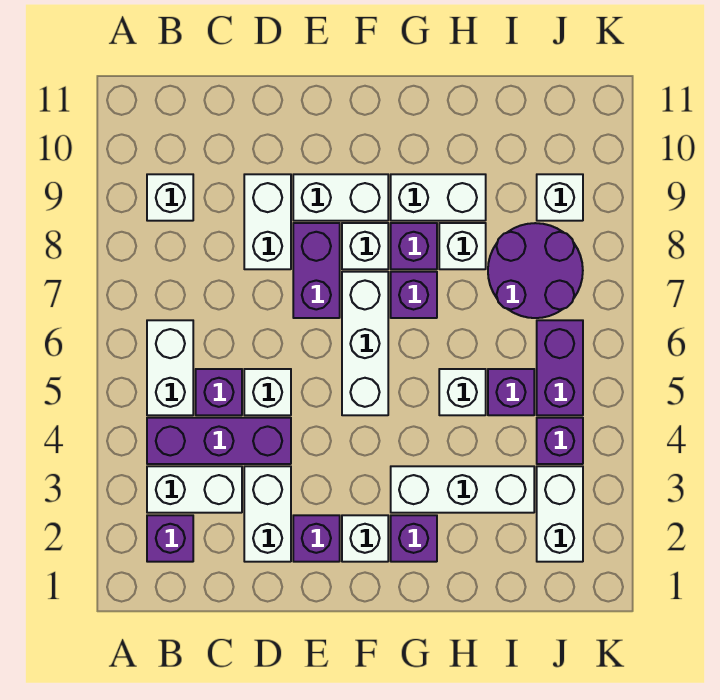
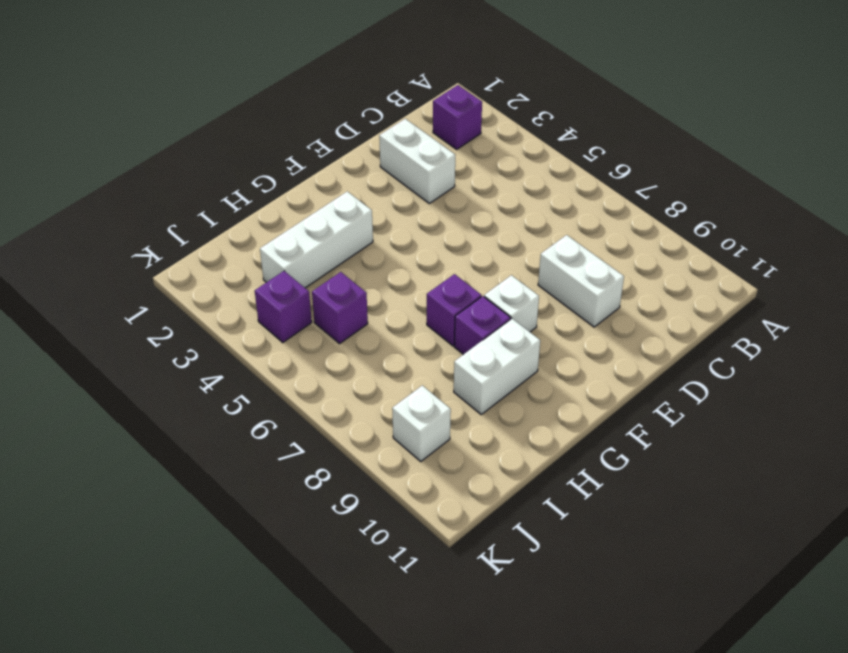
none -> white 1x2 brick [147,466,242,513]
none -> purple 1x3 brick [147,418,291,464]
none -> white 1x2 brick [147,320,193,415]

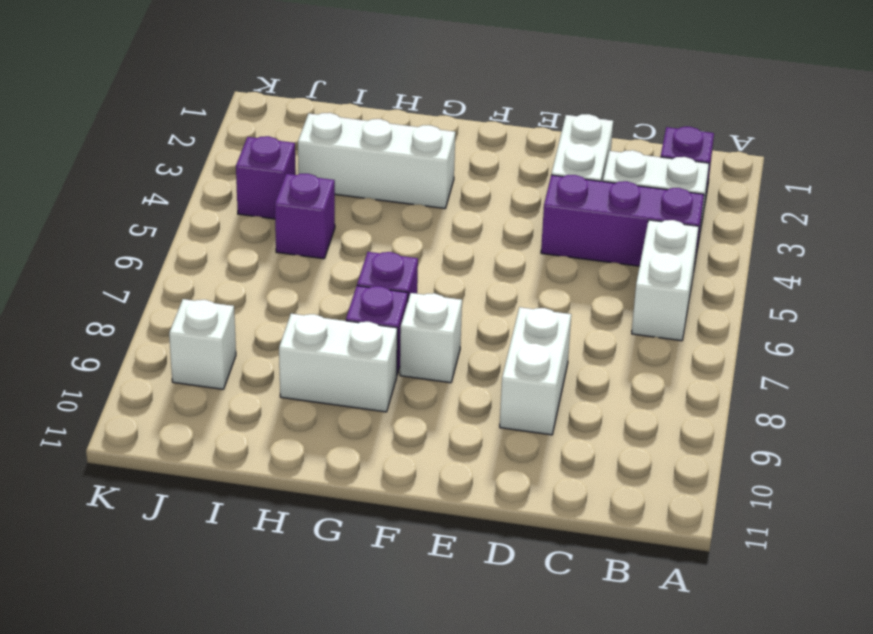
none -> white 1x1 brick [147,174,193,221]
none -> purple 1x1 brick [196,369,242,415]
none -> white 1x1 brick [244,369,291,415]

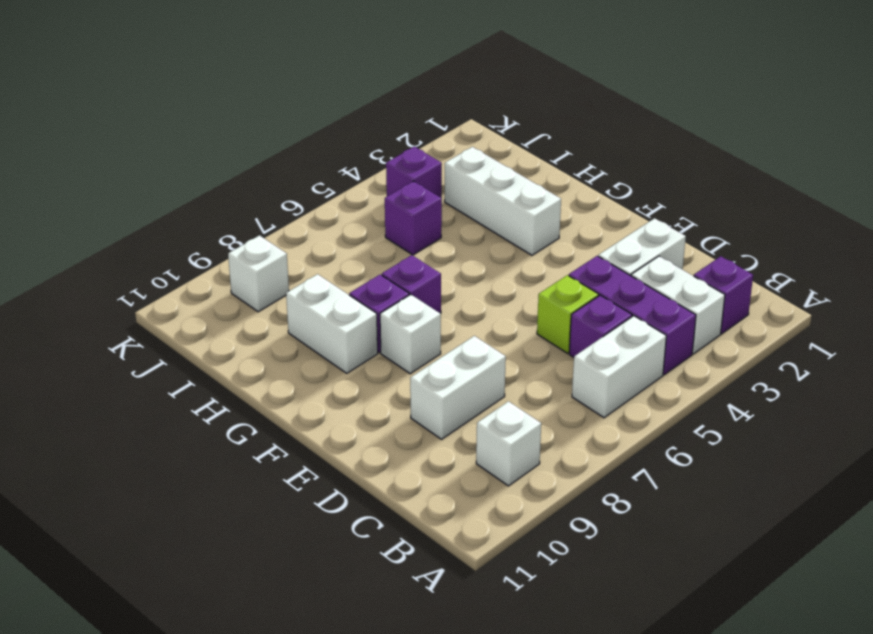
lime 1x1 brick [537,275,599,353] -> white 1x1 brick [244,369,291,415]
none -> purple 1x1 brick [293,515,340,562]
none -> purple 1x2 brick [293,223,340,318]
none -> white 1x2 brick [293,174,388,221]

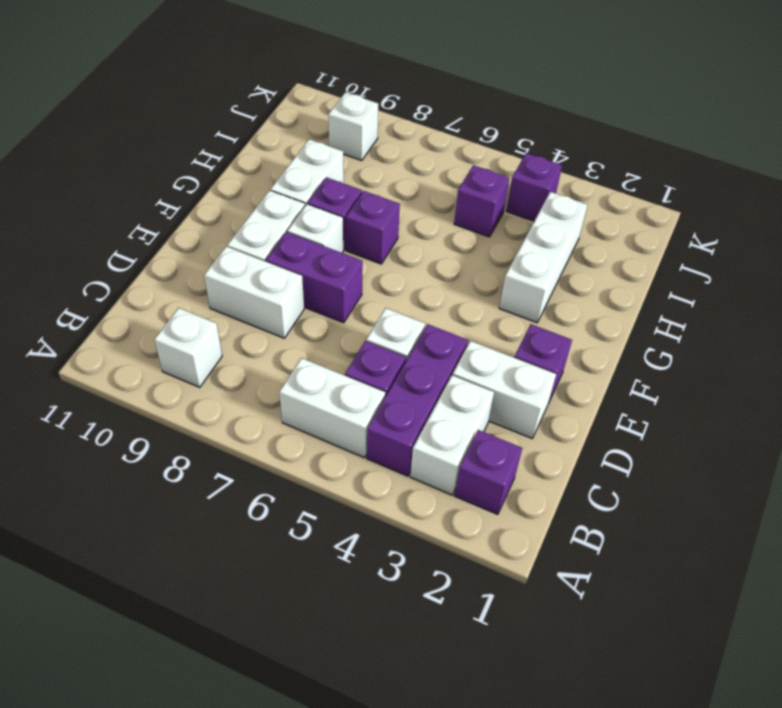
none -> white 1x1 brick [342,515,388,562]
none -> white 1x3 brick [342,272,388,415]
none -> purple 1x1 brick [391,515,437,562]

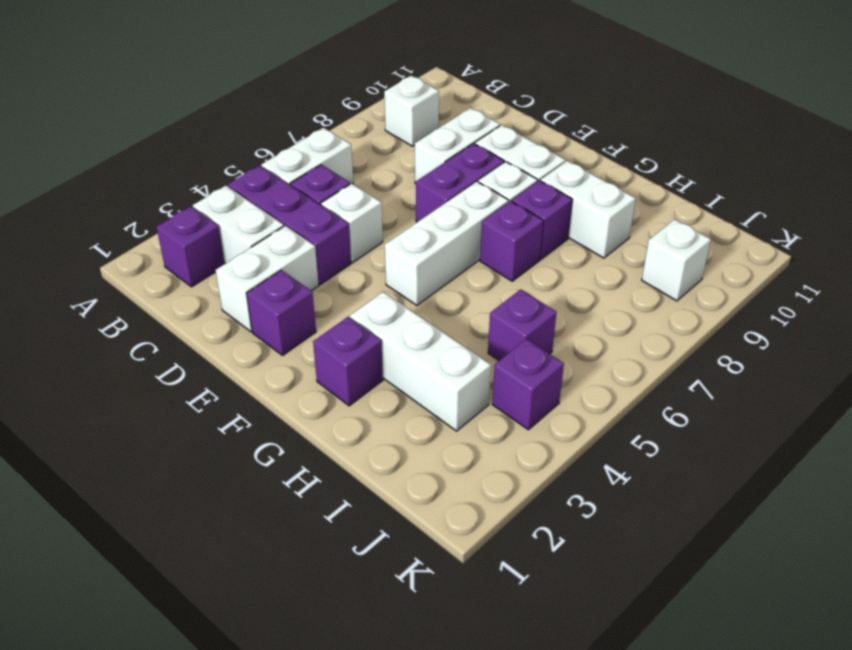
none -> white 1x1 brick [342,515,388,562]
none -> white 1x1 brick [439,369,486,415]
none -> white 1x1 brick [439,223,486,269]

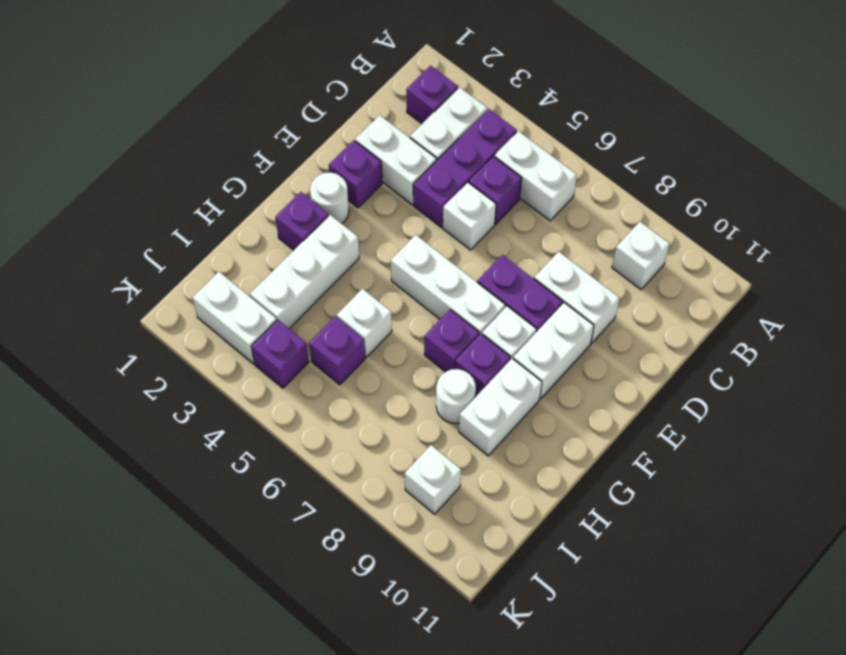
white 1x1 round brick [310,172,349,224] -> white 1x1 brick [342,515,388,562]
white 1x1 round brick [436,369,476,423] -> white 1x1 brick [439,223,486,269]
none -> purple 2x2 round brick [488,223,583,318]
none -> purple 1x2 brick [537,320,583,415]

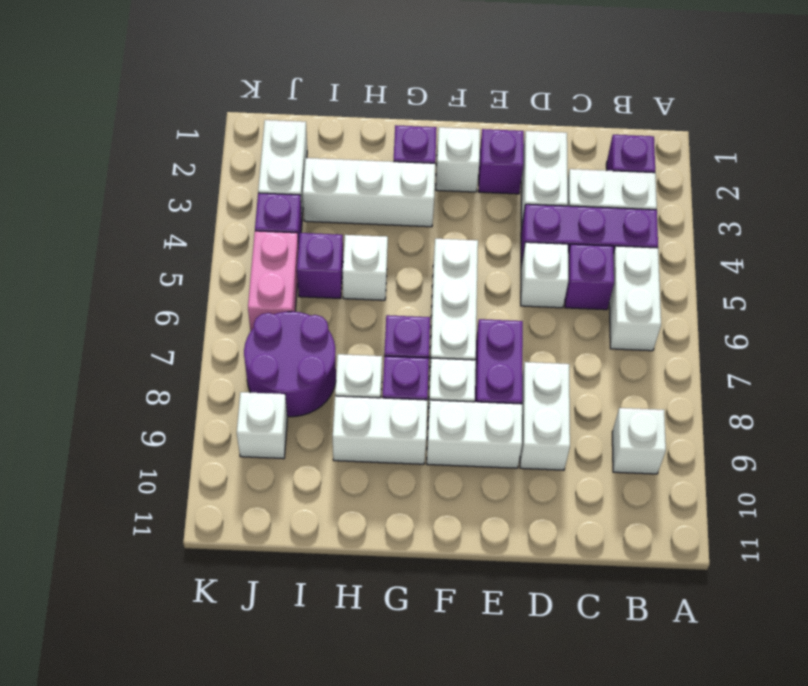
pink 1x2 brick [248,231,299,331] -> purple 1x2 brick [537,320,583,415]

